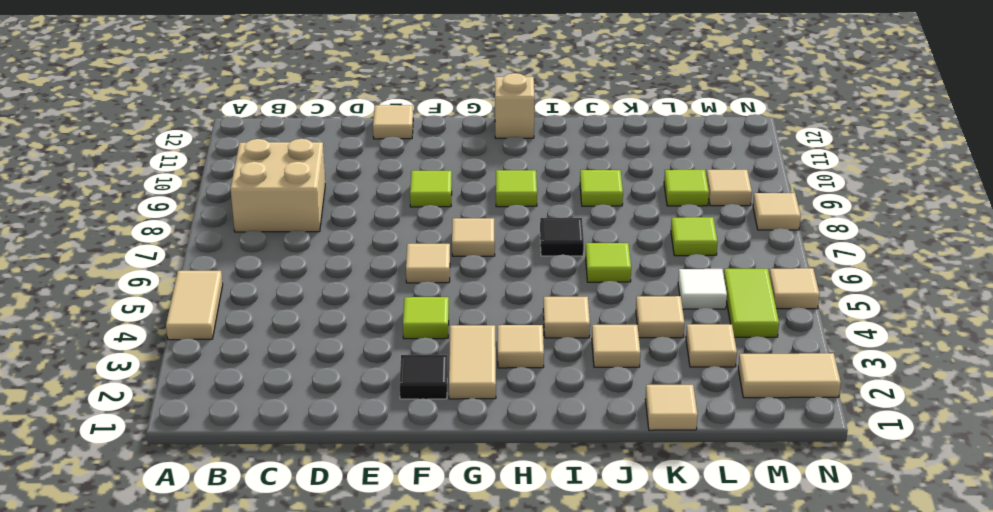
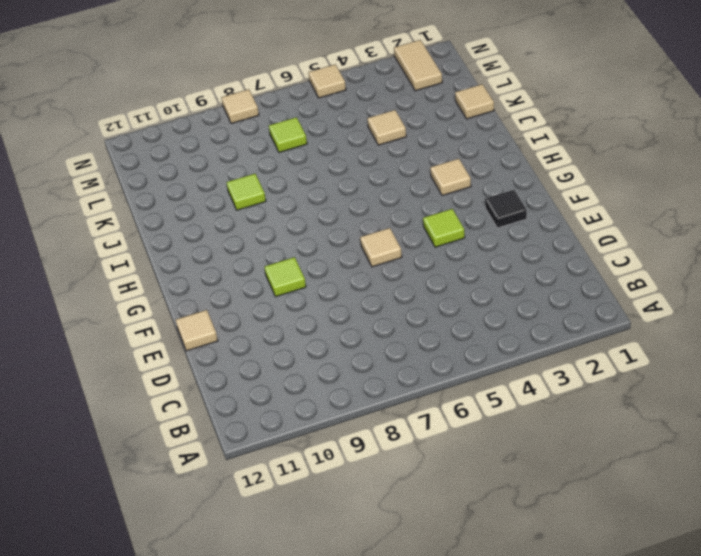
none -> tan 1x2 tile [166,271,223,340]
none -> tan 2x2 brick [231,139,325,232]
none -> tan 1x2 tile [449,325,496,399]

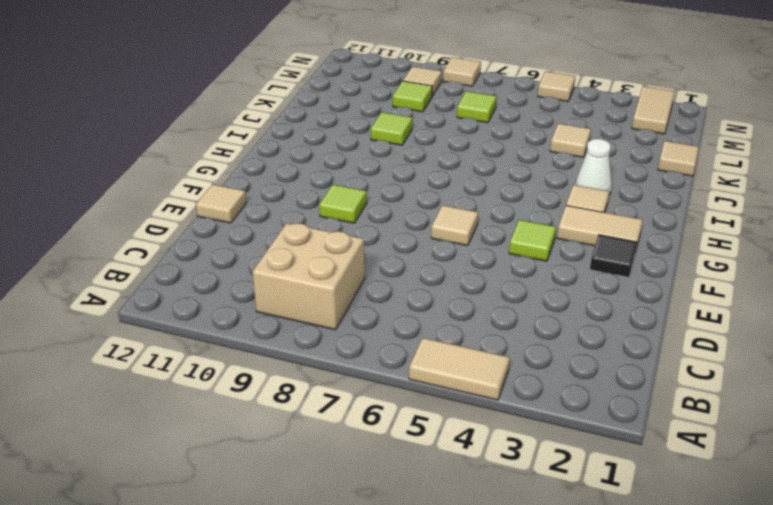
white 1x1 cone [576,139,612,195] -> none
none -> tan 1x1 tile [452,218,495,256]
none -> lime 1x1 tile [496,170,537,207]
none -> tan 1x1 brick [495,73,535,138]

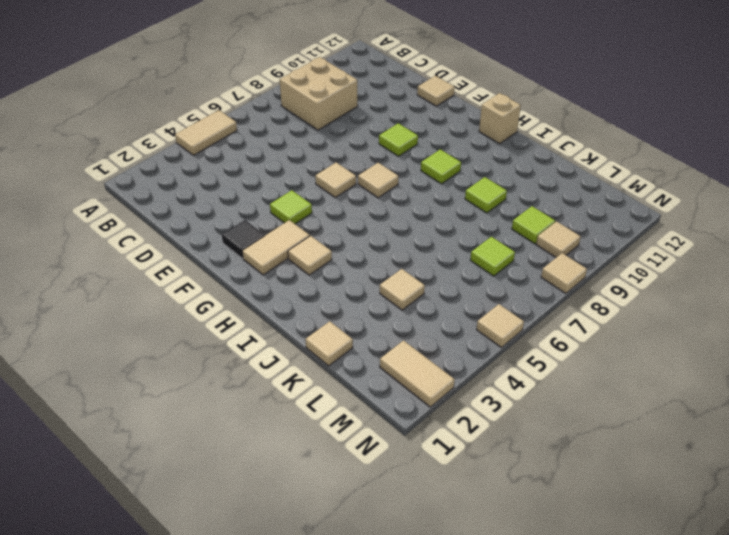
none -> tan 1x1 tile [543,297,590,338]
none -> black 1x1 tile [540,218,584,256]
none -> tan 1x1 tile [592,325,640,367]

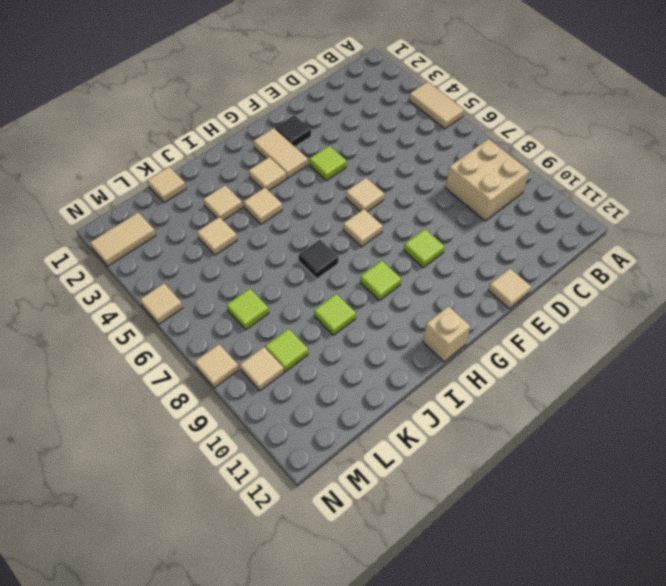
none -> lime 1x1 tile [586,243,631,282]
none -> tan 1x1 tile [686,324,737,367]
none -> white 1x1 tile [678,269,727,309]

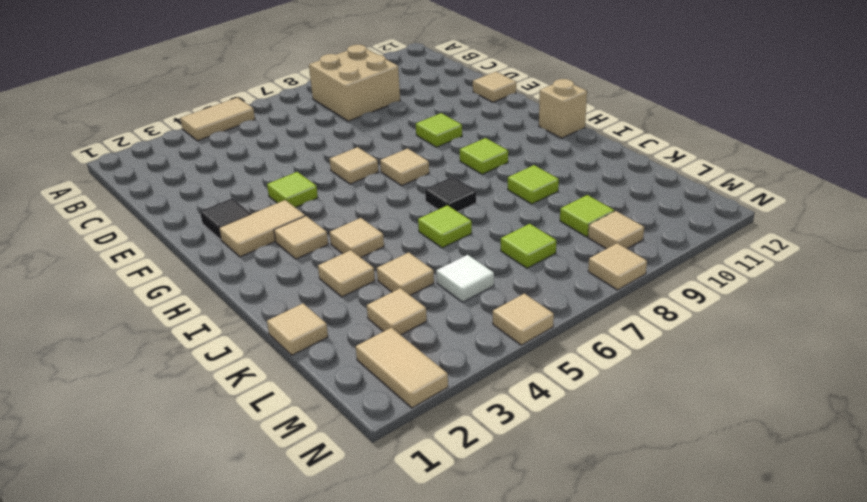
none -> lime 1x2 tile [724,269,779,337]

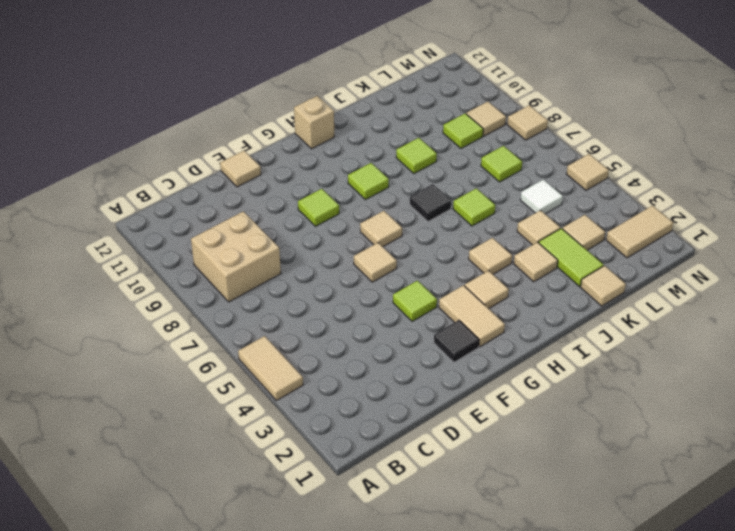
lime 1x2 tile [539,228,604,286] -> lime 1x2 tile moved to [724,269,779,337]

